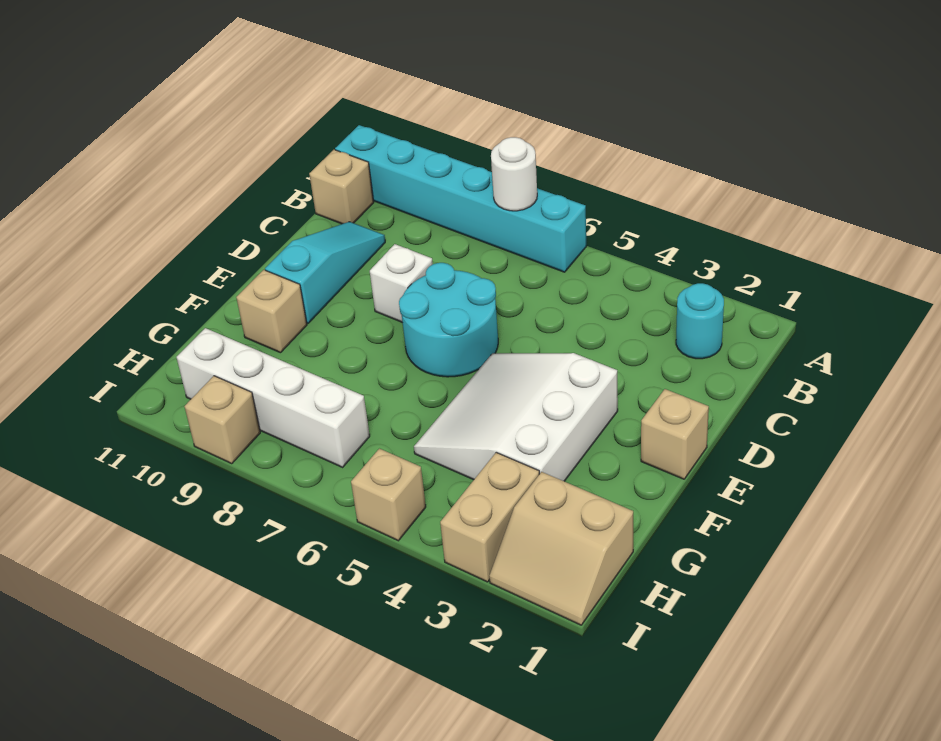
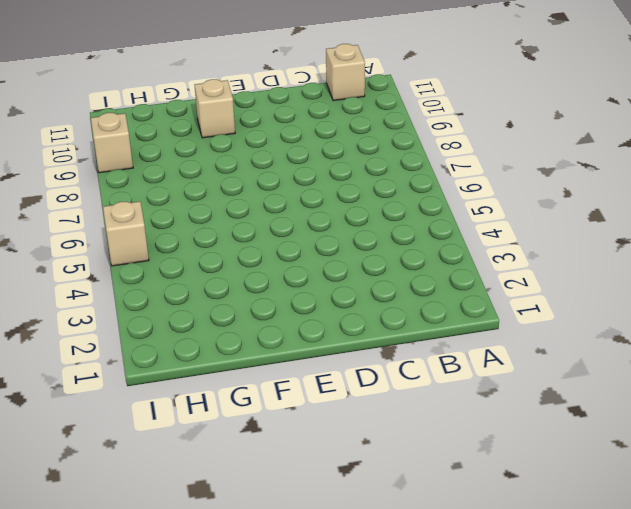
none -> cyan 1x6 brick [335,125,586,272]
none -> cyan 1x1 round brick [676,283,724,359]
none -> cyan 1x3 slope [265,222,385,323]

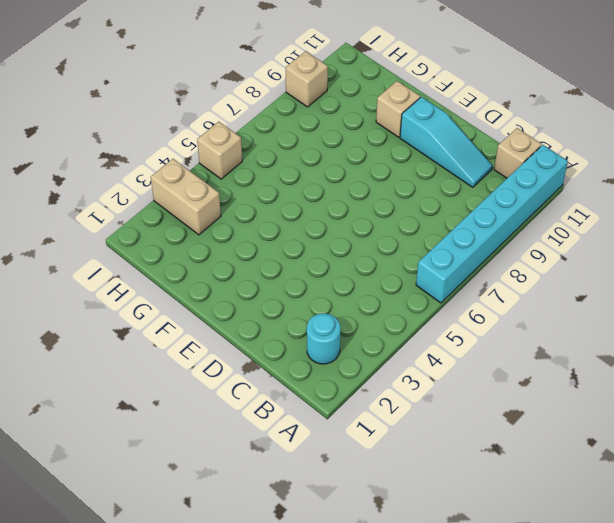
none -> cyan 2x2 round brick [399,263,498,377]
none -> white 1x1 brick [370,244,433,322]
none -> tan 1x1 brick [641,389,709,479]

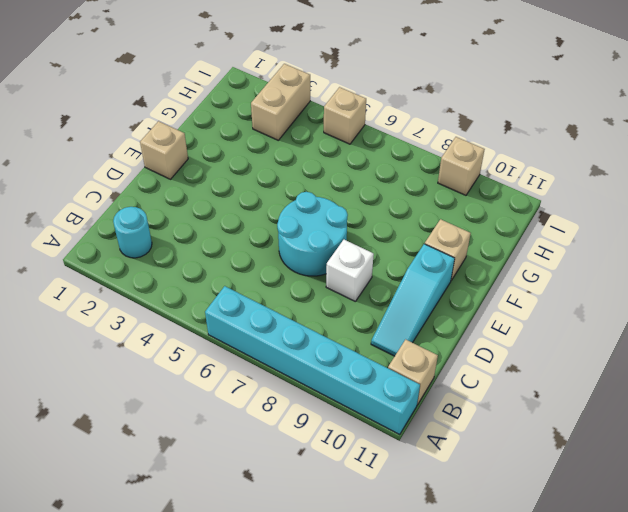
none -> white 3x3 slope [414,353,618,481]
none -> tan 2x2 slope [489,472,633,625]
none -> white 1x4 brick [177,328,370,467]

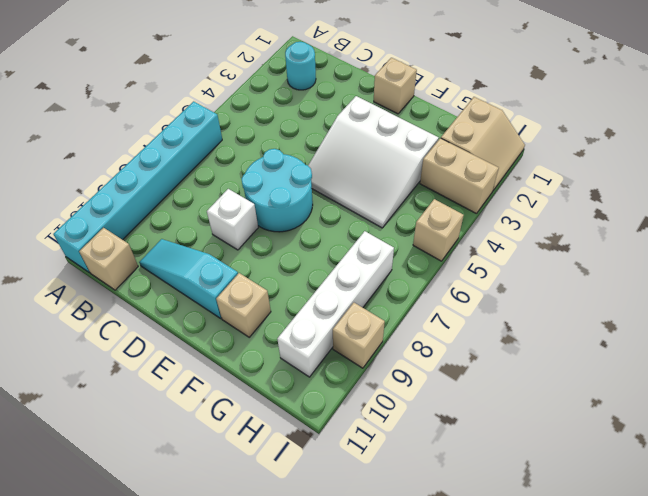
none -> white 1x1 round brick [491,137,537,211]

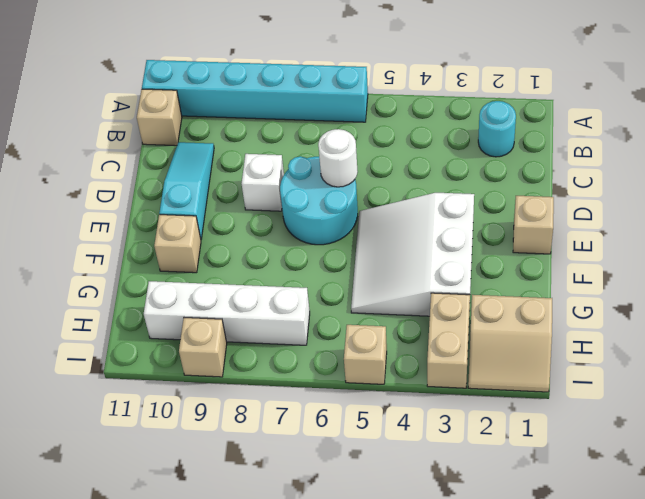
white 1x1 round brick [318,129,358,187] -> white 1x1 round brick moved to [491,137,537,211]

